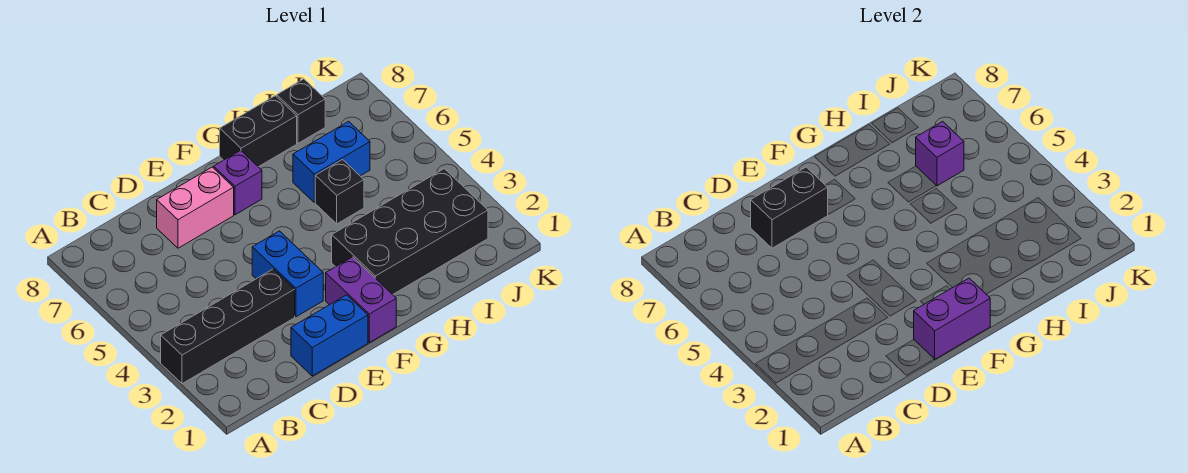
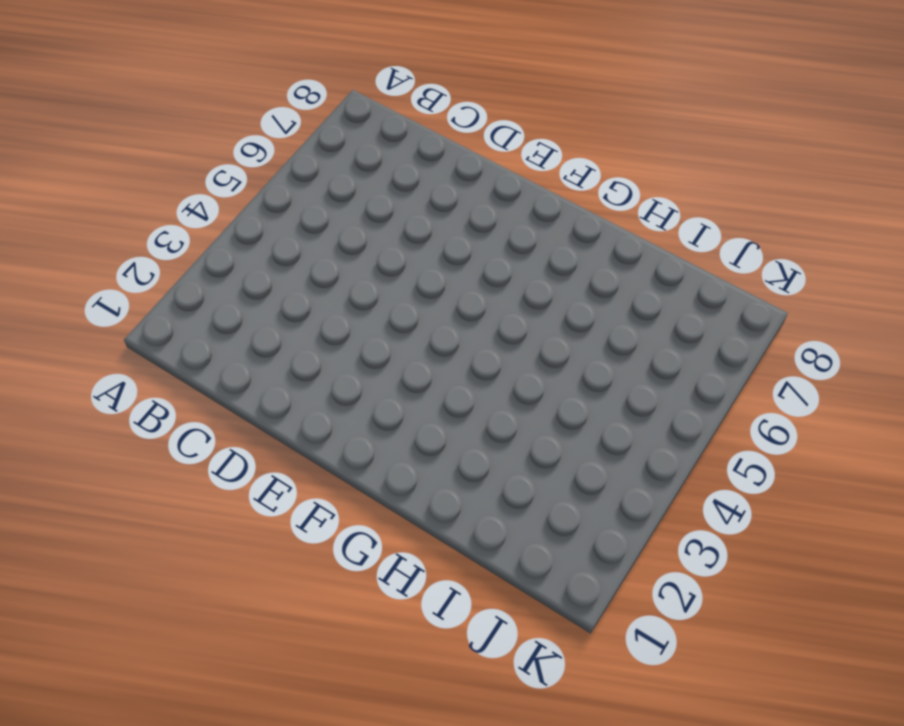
none -> black 1x4 brick [161,269,295,384]
none -> blue 1x2 brick [291,295,368,376]
none -> pink 1x2 brick [157,167,234,248]

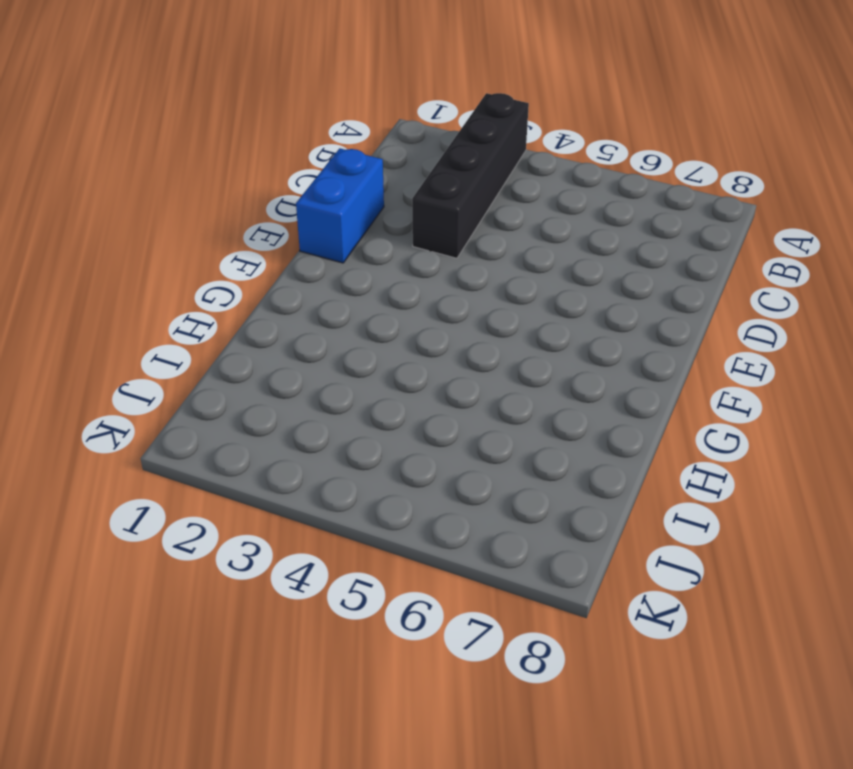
none -> pink 1x2 brick [157,167,234,248]
none -> blue 1x2 brick [252,231,323,317]
none -> purple 1x2 brick [326,257,396,343]

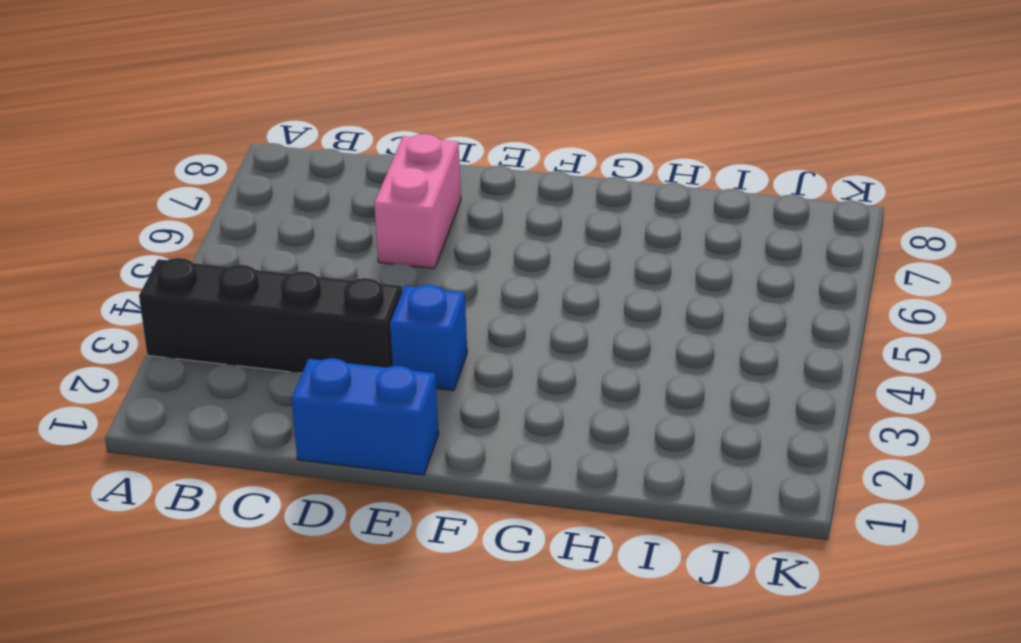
pink 1x2 brick [374,134,461,268] -> pink 1x2 brick turned to [157,167,234,248]
blue 1x1 brick [390,285,467,391] -> blue 1x2 brick [252,231,323,317]
none -> purple 1x2 brick [326,257,396,343]
none -> purple 1x1 brick [214,150,262,215]
none -> black 2x4 brick [332,169,488,295]

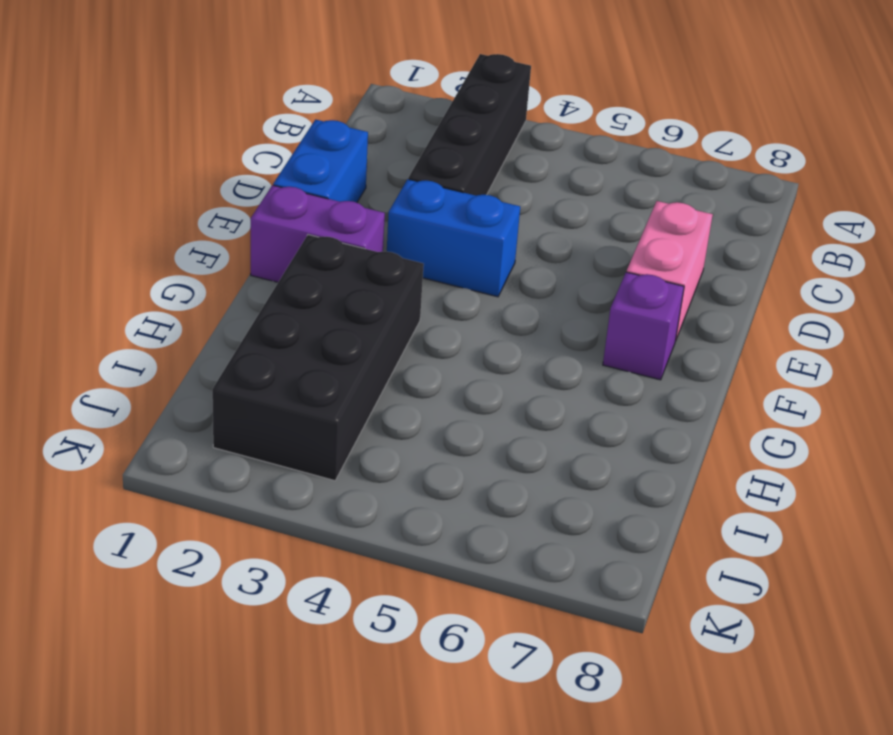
none -> black 1x2 brick [220,96,297,167]
none -> black 1x1 brick [315,160,364,224]
none -> blue 1x2 brick [293,121,370,203]

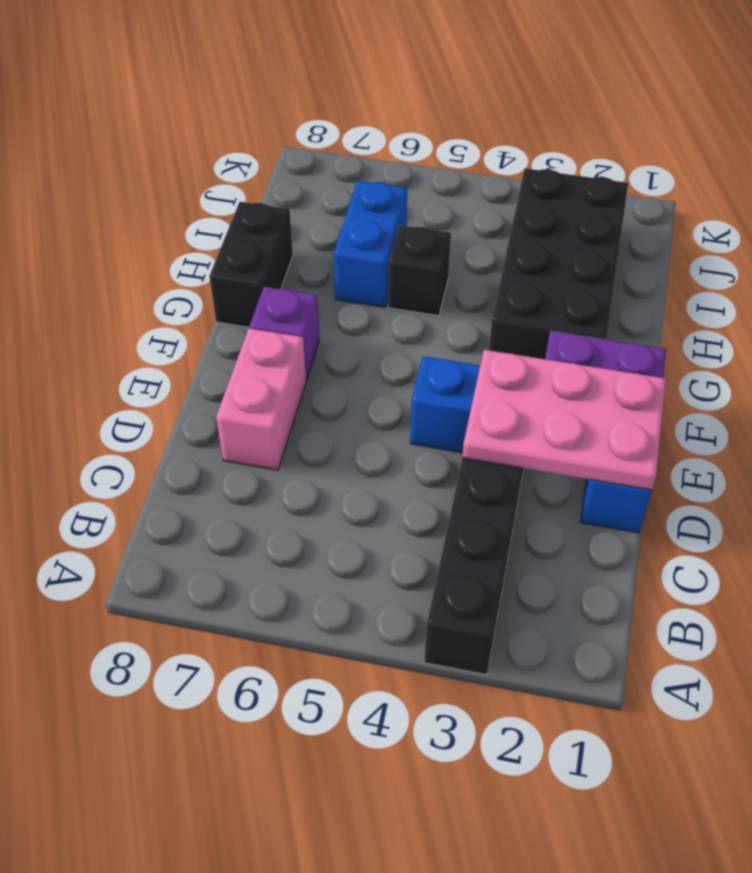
pink 2x3 plate [462,350,666,490] -> purple 1x2 brick [914,278,990,359]
none -> black 1x1 brick [277,79,325,143]
none -> black 1x2 brick [751,167,828,248]
none -> purple 1x1 brick [916,121,964,186]

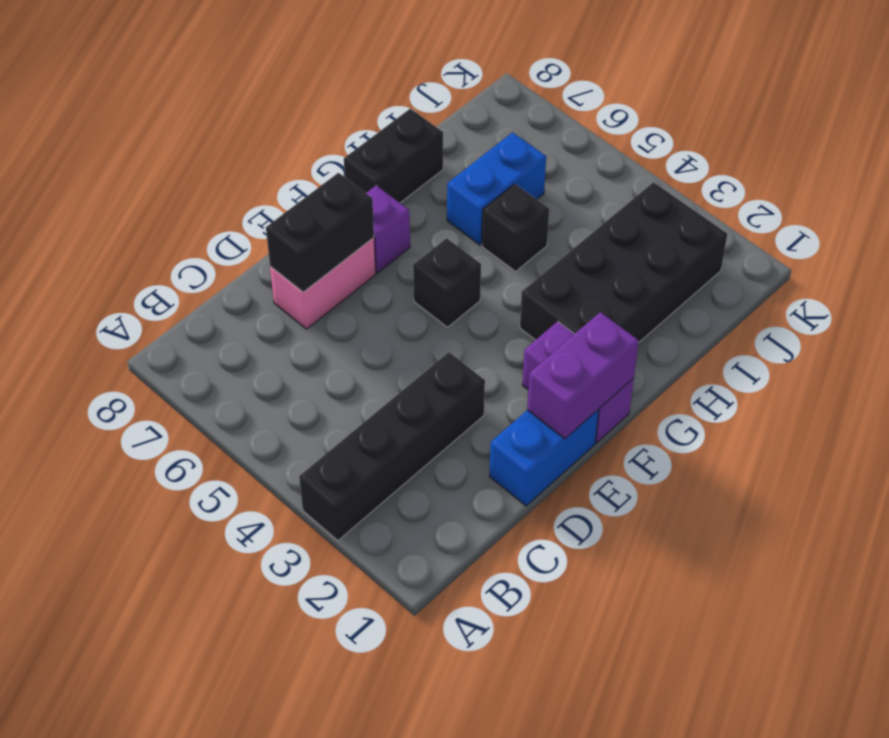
black 1x1 brick [413,238,481,327] -> black 1x1 brick moved to [277,79,325,143]
none -> blue 1x2 brick [252,231,323,317]
none -> purple 1x1 brick [916,121,964,186]

